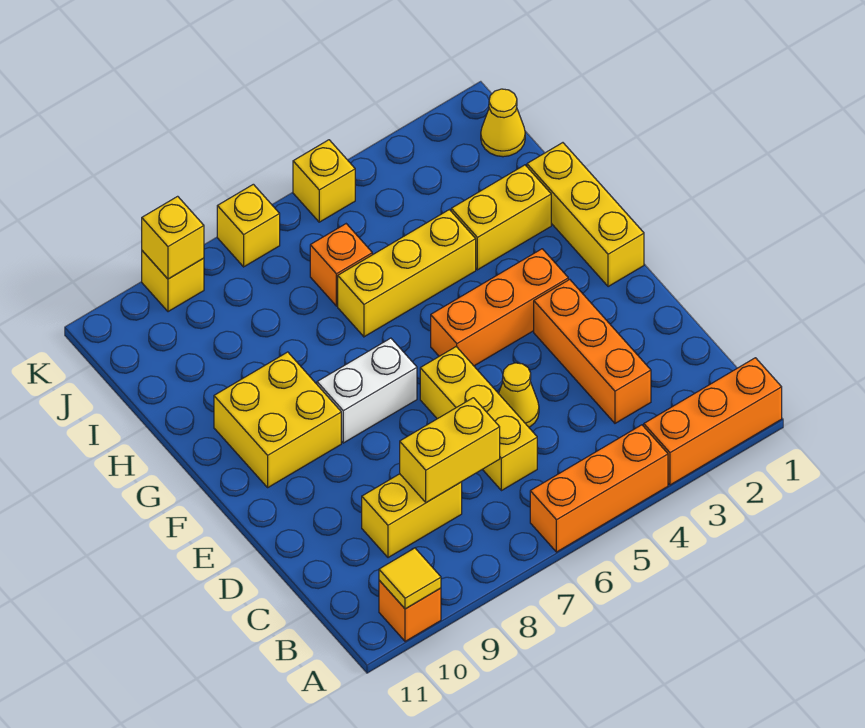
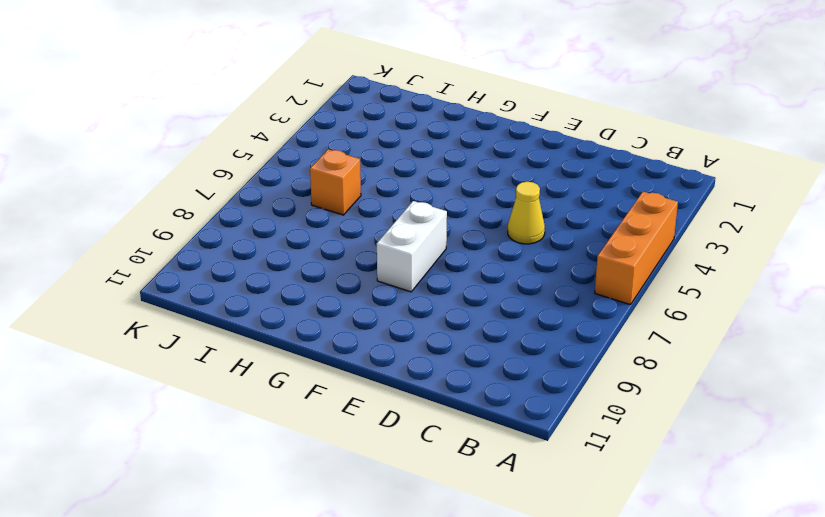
none -> orange 1x3 brick [644,358,782,485]
none -> orange 1x1 brick [379,580,441,641]
none -> orange 1x3 brick [534,279,651,423]

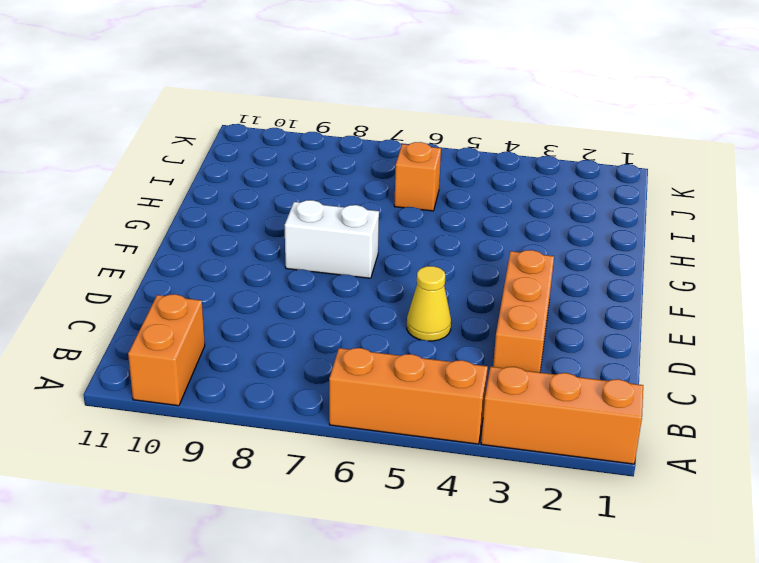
orange 1x2 brick [128,294,205,406] -> orange 1x1 brick [379,580,441,641]
none -> yellow 1x3 brick [420,347,537,491]
none -> yellow 1x2 brick [362,474,462,558]
none -> yellow 1x3 brick [527,143,644,287]

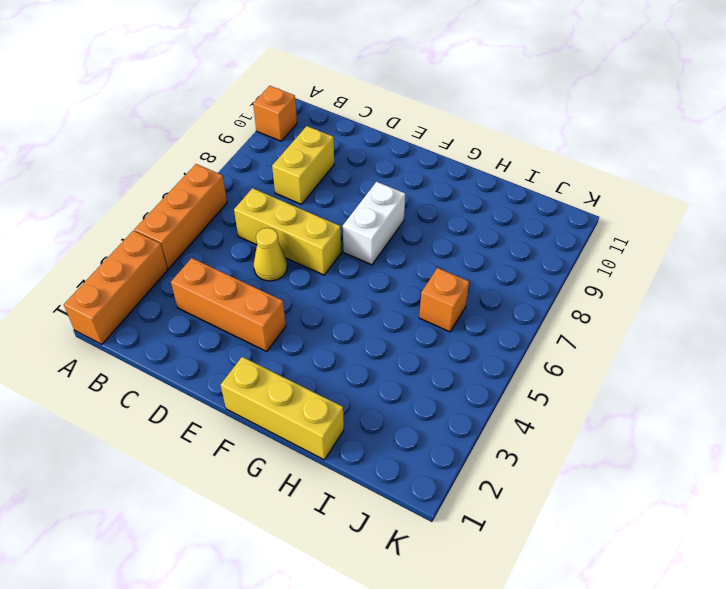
none -> orange 1x3 brick [431,249,568,366]
none -> yellow 2x2 brick [214,352,341,487]
none -> yellow 1x2 brick [451,165,551,270]

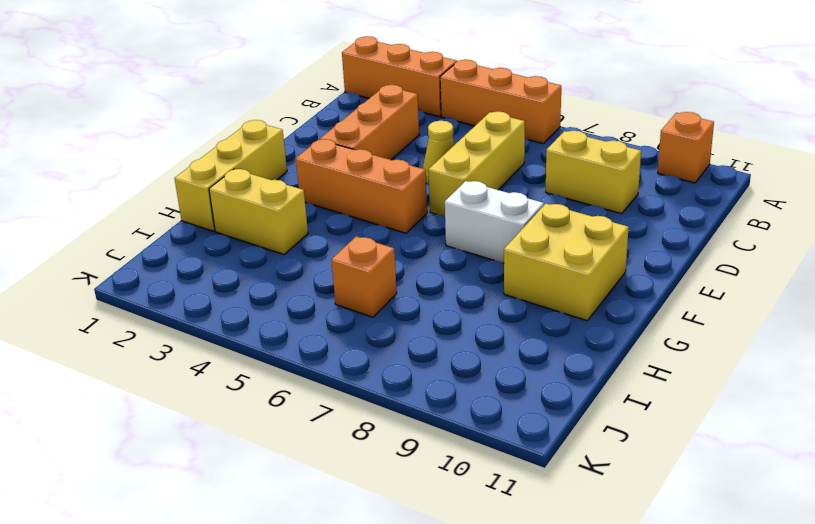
none -> yellow 1x3 brick [338,210,476,337]
none -> yellow 1x1 cone [481,89,525,157]
none -> yellow 1x1 brick [293,140,355,222]

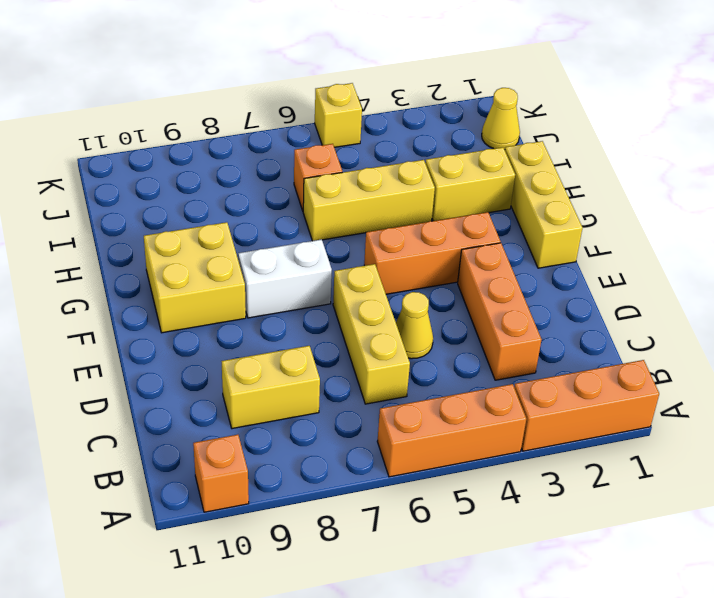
none -> yellow 1x1 brick [217,184,280,267]
none -> yellow 1x1 brick [142,251,204,312]
none -> yellow 1x1 tile [379,548,441,609]

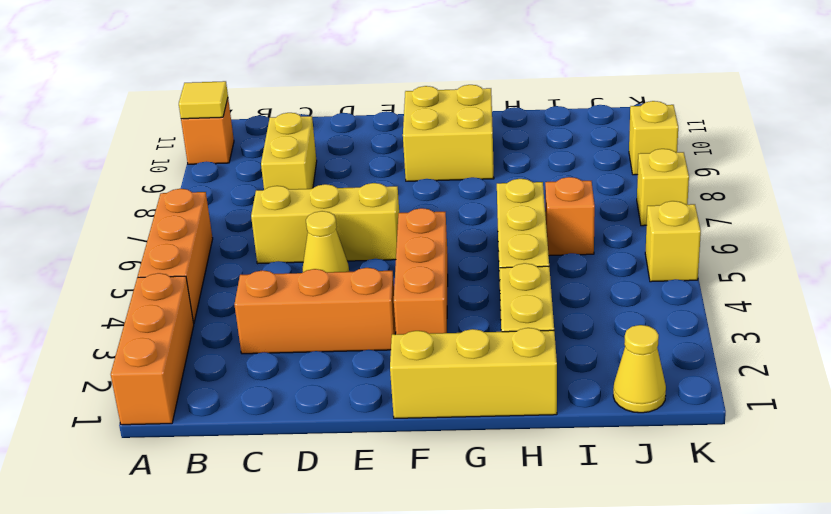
none -> white 1x2 brick [317,338,417,443]
none -> yellow 1x2 brick [400,398,500,503]
none -> yellow 1x1 brick [142,196,204,279]

